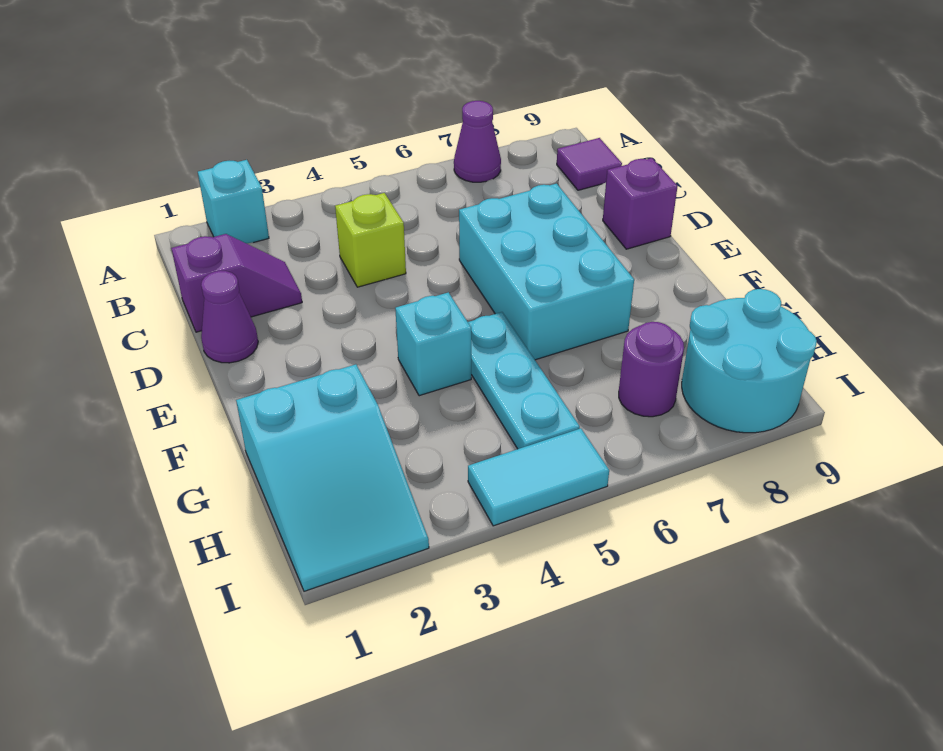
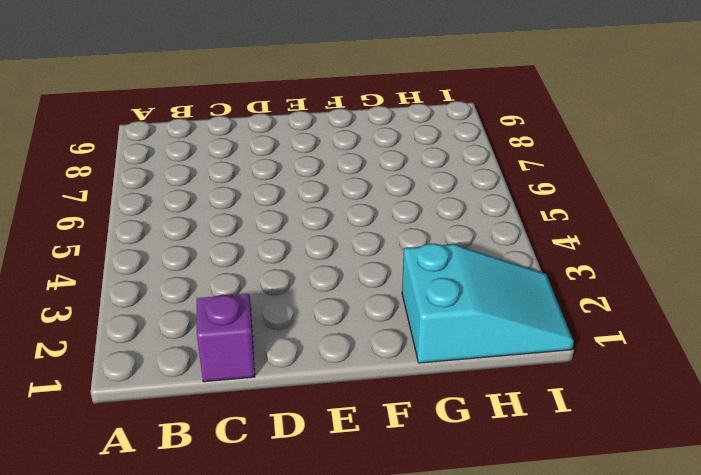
none -> cyan 1x1 brick [198,160,269,244]
none -> purple 1x1 cone [454,101,501,182]
none -> purple 1x1 tile [557,138,622,190]

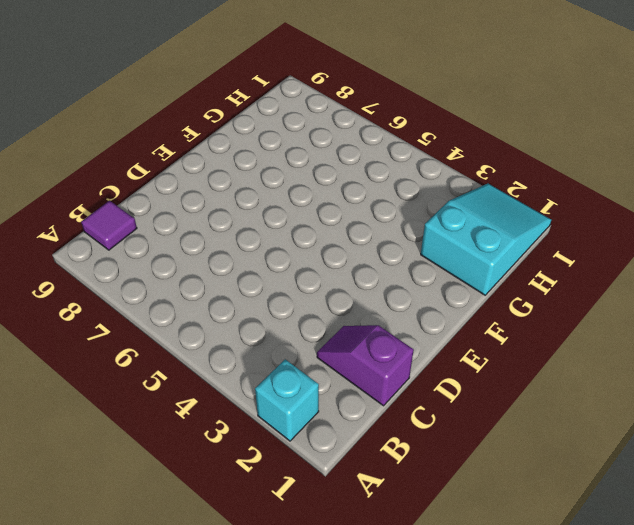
none -> purple 1x1 cone [454,101,501,182]
none -> lime 1x1 brick [335,193,406,287]
none -> purple 1x1 cone [201,271,258,363]

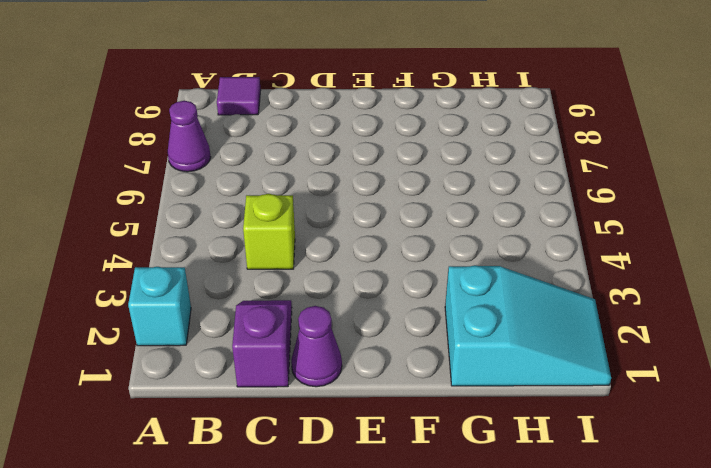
none -> cyan 2x3 brick [459,184,634,360]
none -> purple 1x1 brick [603,158,678,249]
none -> cyan 1x1 brick [395,292,471,396]

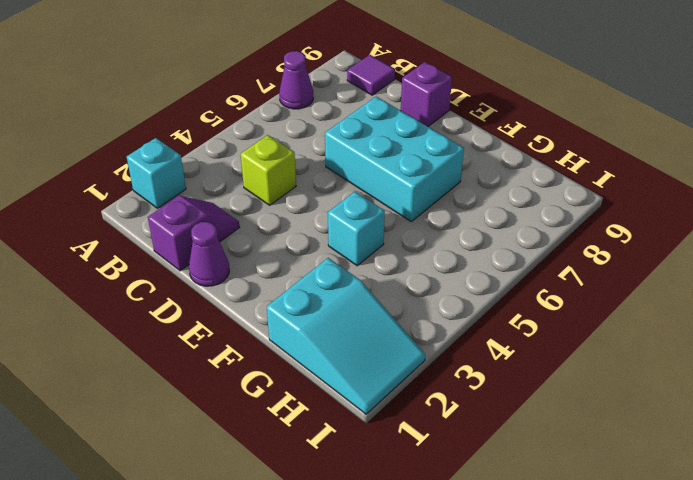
none -> cyan 1x3 plate [468,312,580,449]
none -> purple 1x1 round brick [619,322,684,417]
none -> cyan 2x2 round brick [682,289,817,433]

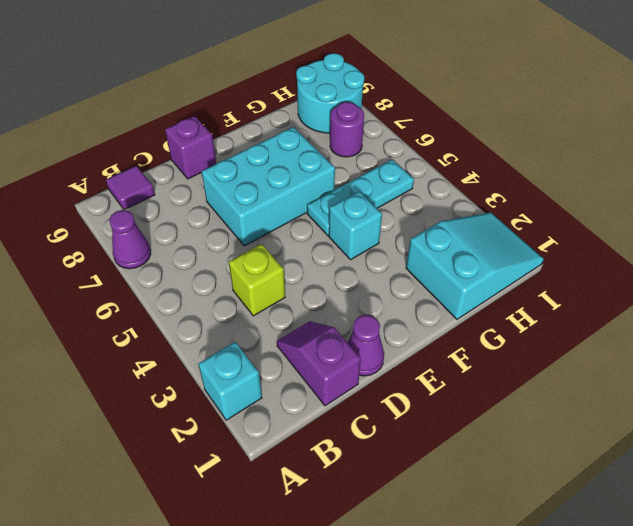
none -> cyan 1x2 tile [468,428,609,526]

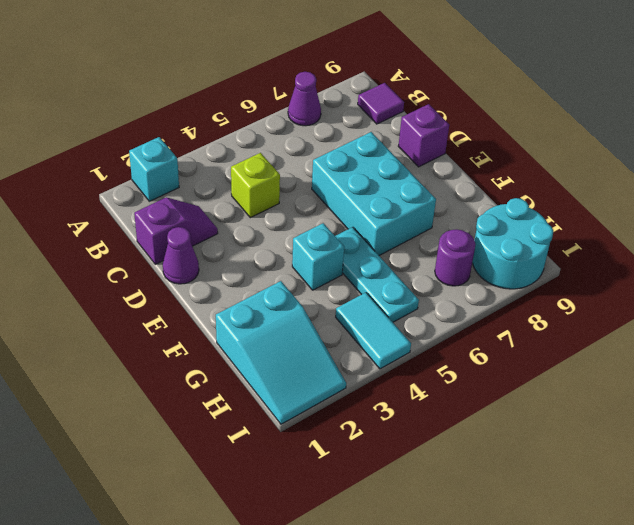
cyan 1x2 tile [336,293,411,369] -> cyan 1x2 tile turned to [468,428,609,526]

